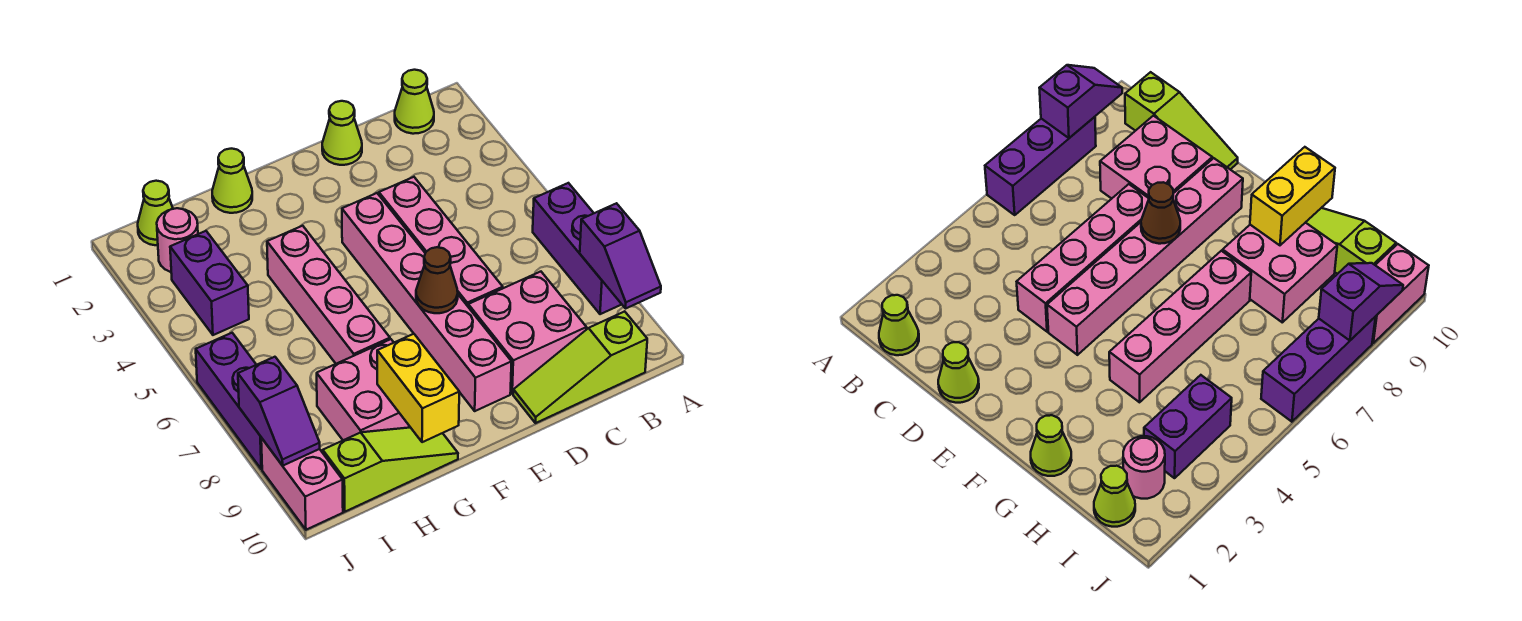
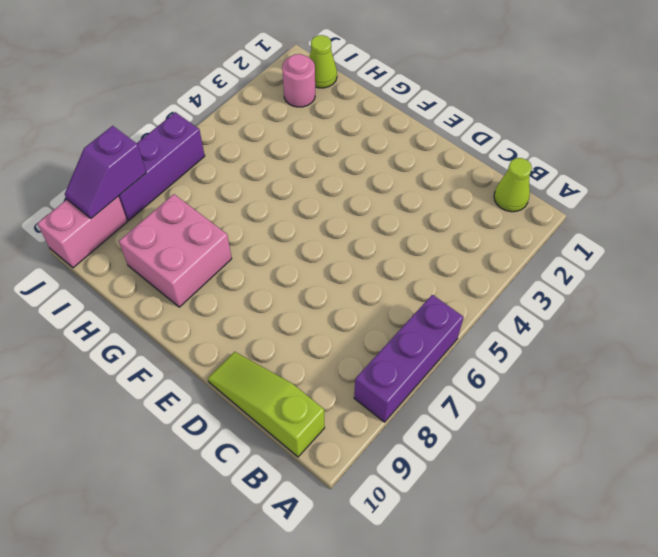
none -> pink 2x2 brick [468,272,587,394]
none -> lime 1x1 cone [322,101,362,165]
none -> pink 1x4 brick [379,177,503,306]

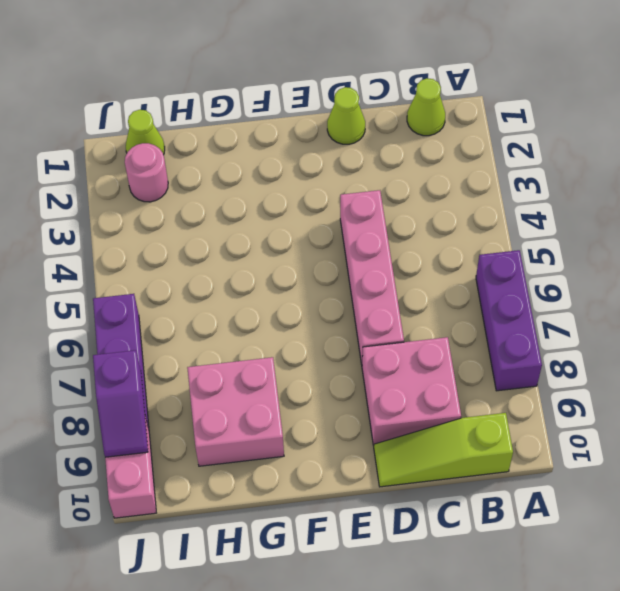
none -> pink 1x6 brick [342,193,511,411]
none -> lime 1x1 cone [212,149,252,213]
none -> pink 1x4 brick [267,226,390,364]

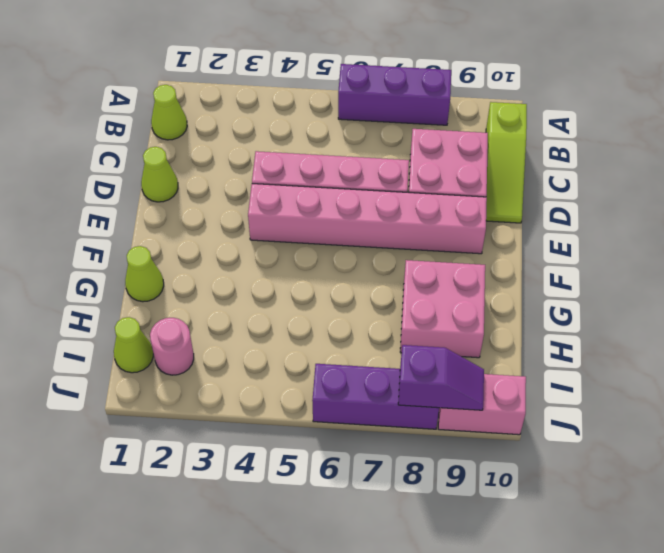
none -> pink 1x4 brick [267,226,390,364]
none -> lime 1x3 slope [323,427,458,512]
none -> purple 1x2 brick [170,231,249,335]

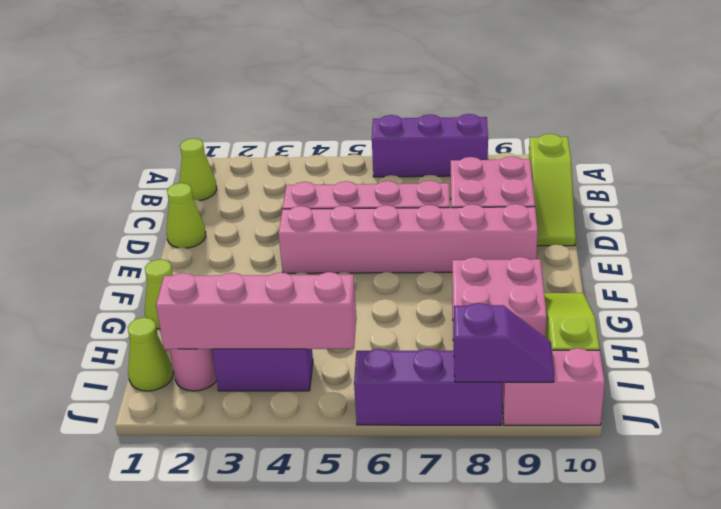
pink 1x4 brick [156,272,356,350] -> pink 1x4 brick moved to [267,226,390,364]
none -> purple 1x2 slope [580,203,661,308]
none -> brown 1x1 cone [416,247,458,313]
none -> yellow 1x2 brick [377,334,459,442]

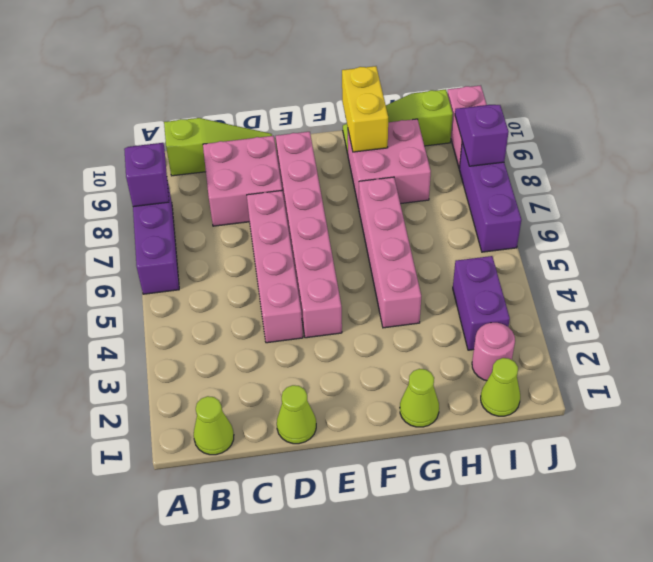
none -> brown 1x1 cone [416,247,458,313]

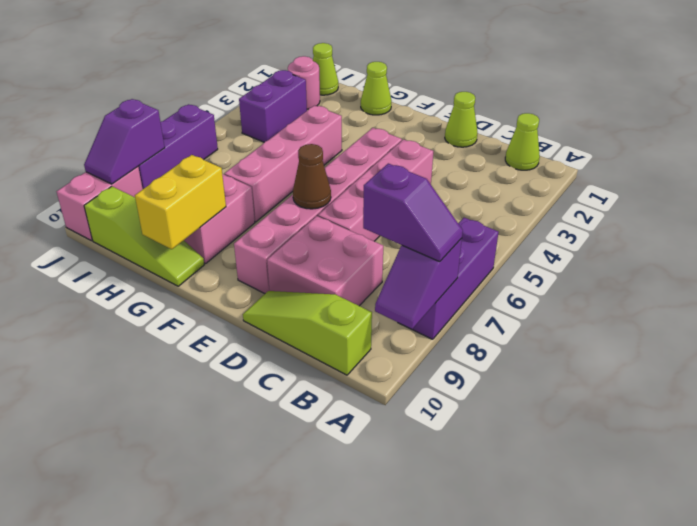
purple 1x2 slope [363,163,463,262] -> none

